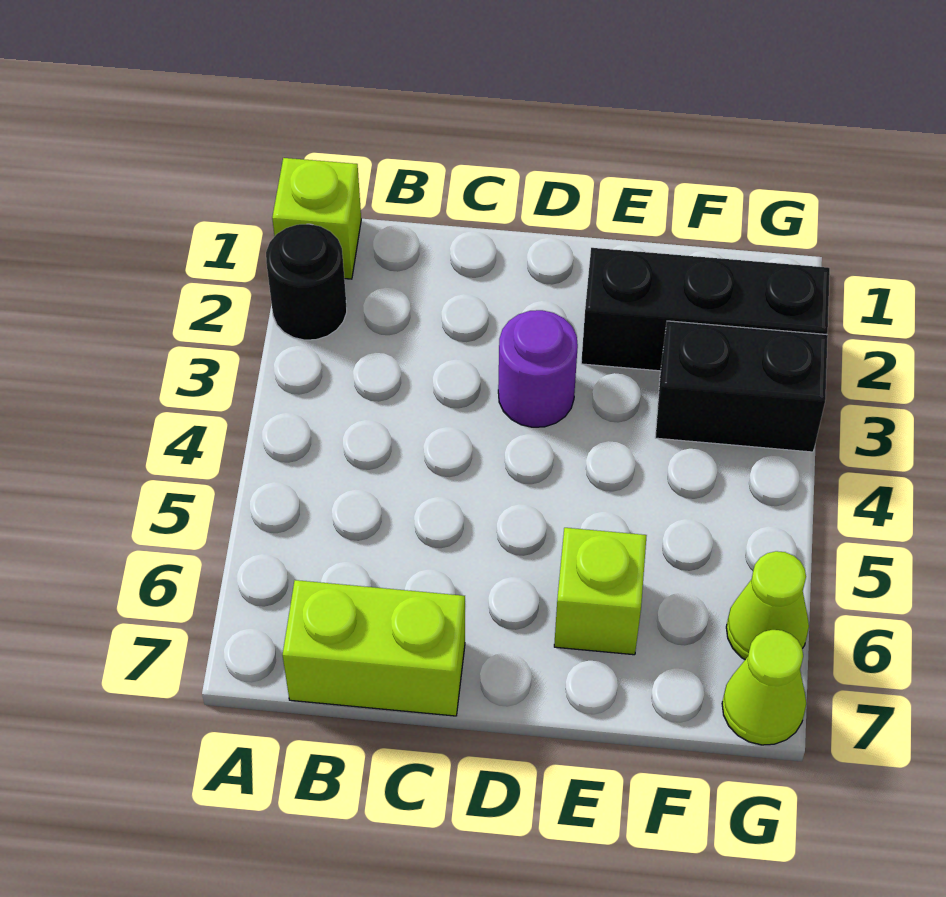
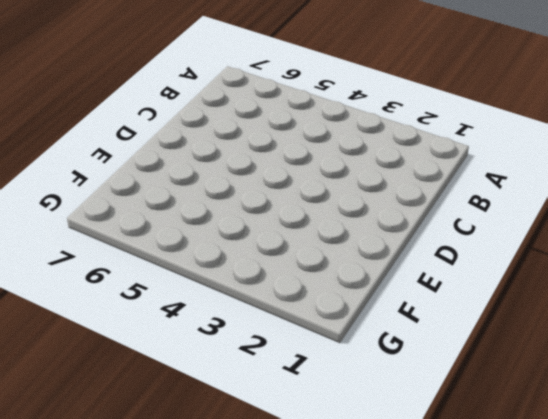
none -> lime 1x1 brick [272,158,361,279]
none -> black 1x1 round brick [266,224,347,340]

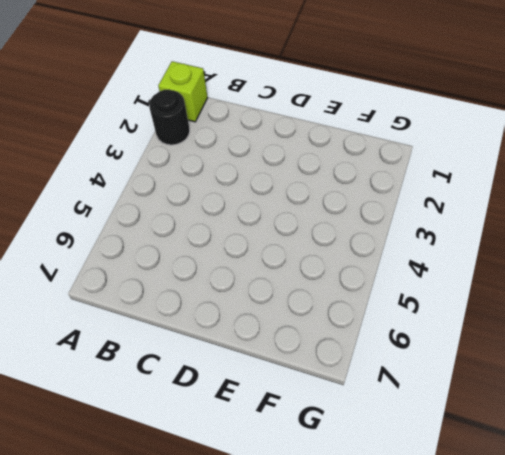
none -> lime 1x2 brick [283,580,465,716]
none -> purple 1x1 round brick [498,310,578,427]

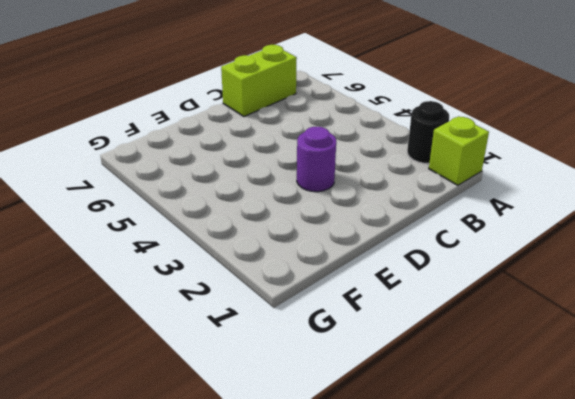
none -> black 1x3 brick [581,248,830,371]
none -> lime 1x1 brick [554,528,647,655]

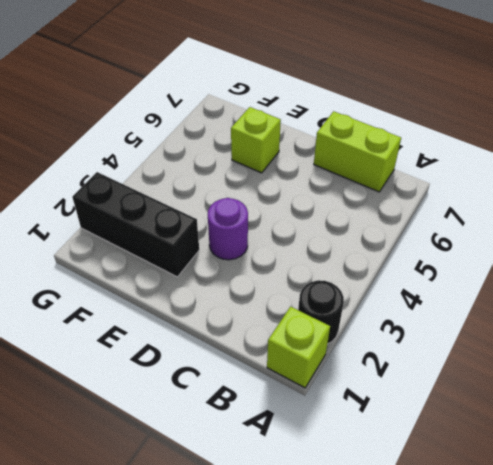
none -> black 1x2 brick [655,321,828,452]
none -> lime 1x1 cone [726,551,809,659]

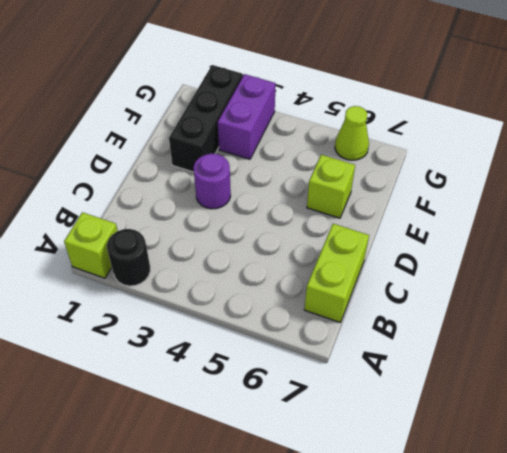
purple 1x2 brick [218,74,276,159] -> black 1x2 brick [655,321,828,452]
none -> lime 1x1 cone [722,630,806,745]

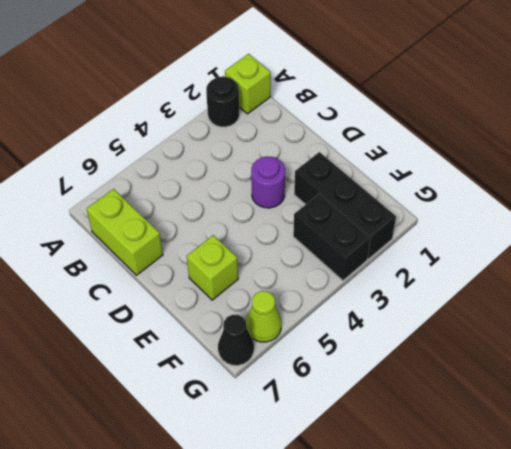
black 1x1 cone [218,315,254,366] -> lime 1x1 cone [722,630,806,745]

